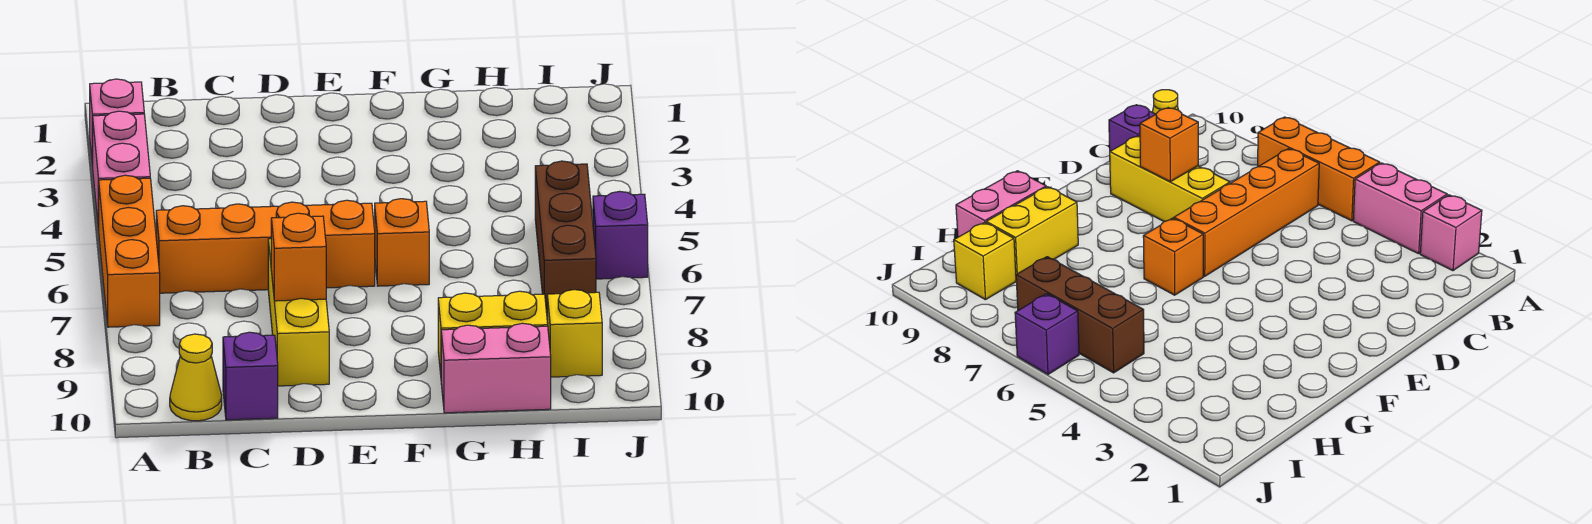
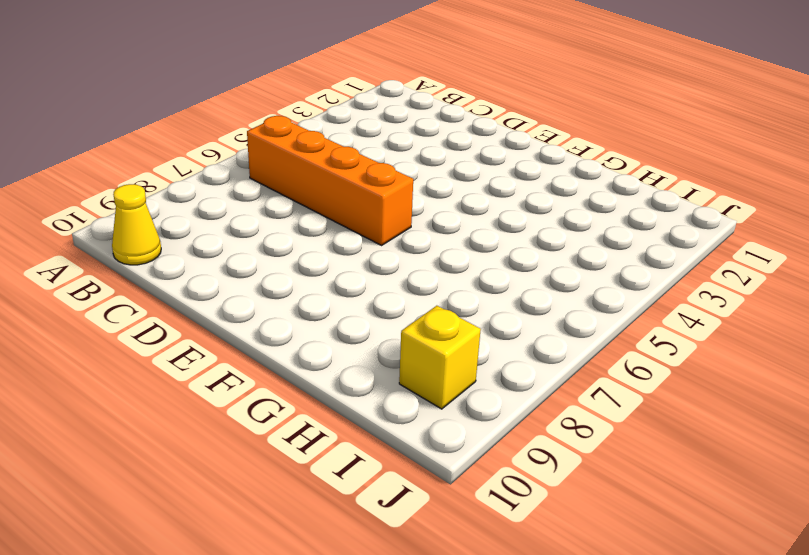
none -> pink 1x1 brick [90,79,144,166]
none -> pink 1x2 brick [93,111,150,231]
none -> orange 1x3 brick [99,175,160,327]

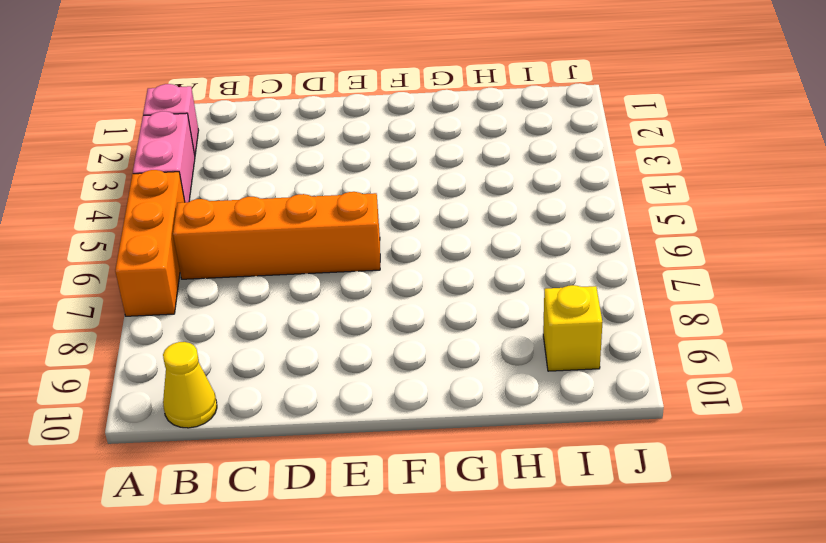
none -> purple 1x1 brick [223,332,278,420]
none -> yellow 1x3 brick [268,239,329,386]
none -> orange 1x1 brick [375,199,429,286]

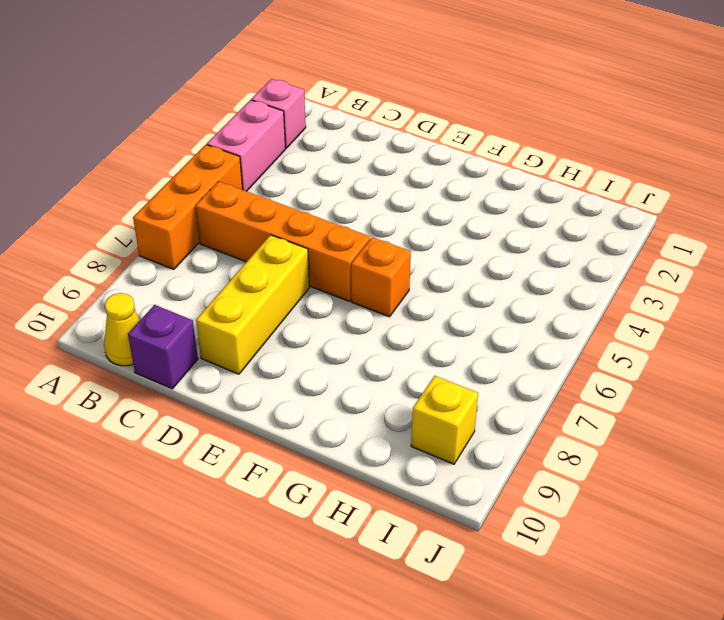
none -> yellow 1x2 brick [438,291,548,374]
none -> pink 1x2 brick [441,323,551,413]
none -> brown 1x3 brick [535,161,596,313]

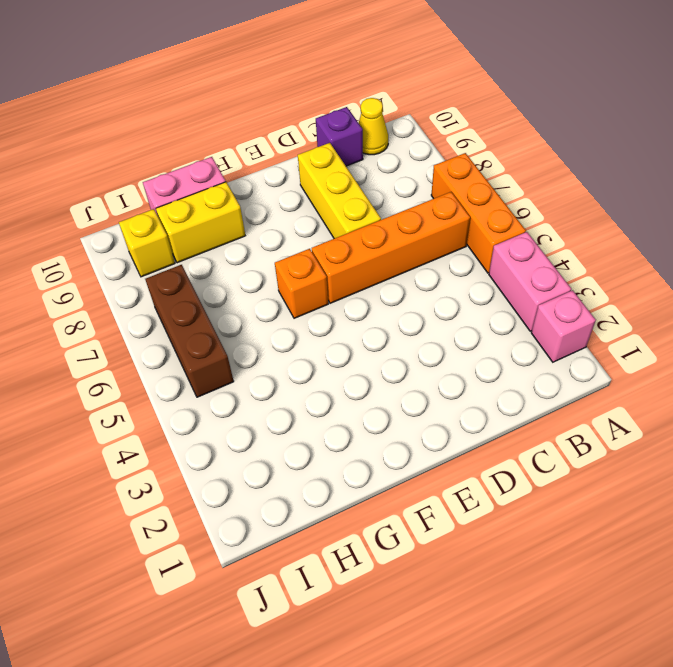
none -> purple 1x1 brick [593,191,648,279]
none -> orange 1x1 brick [271,213,326,301]

